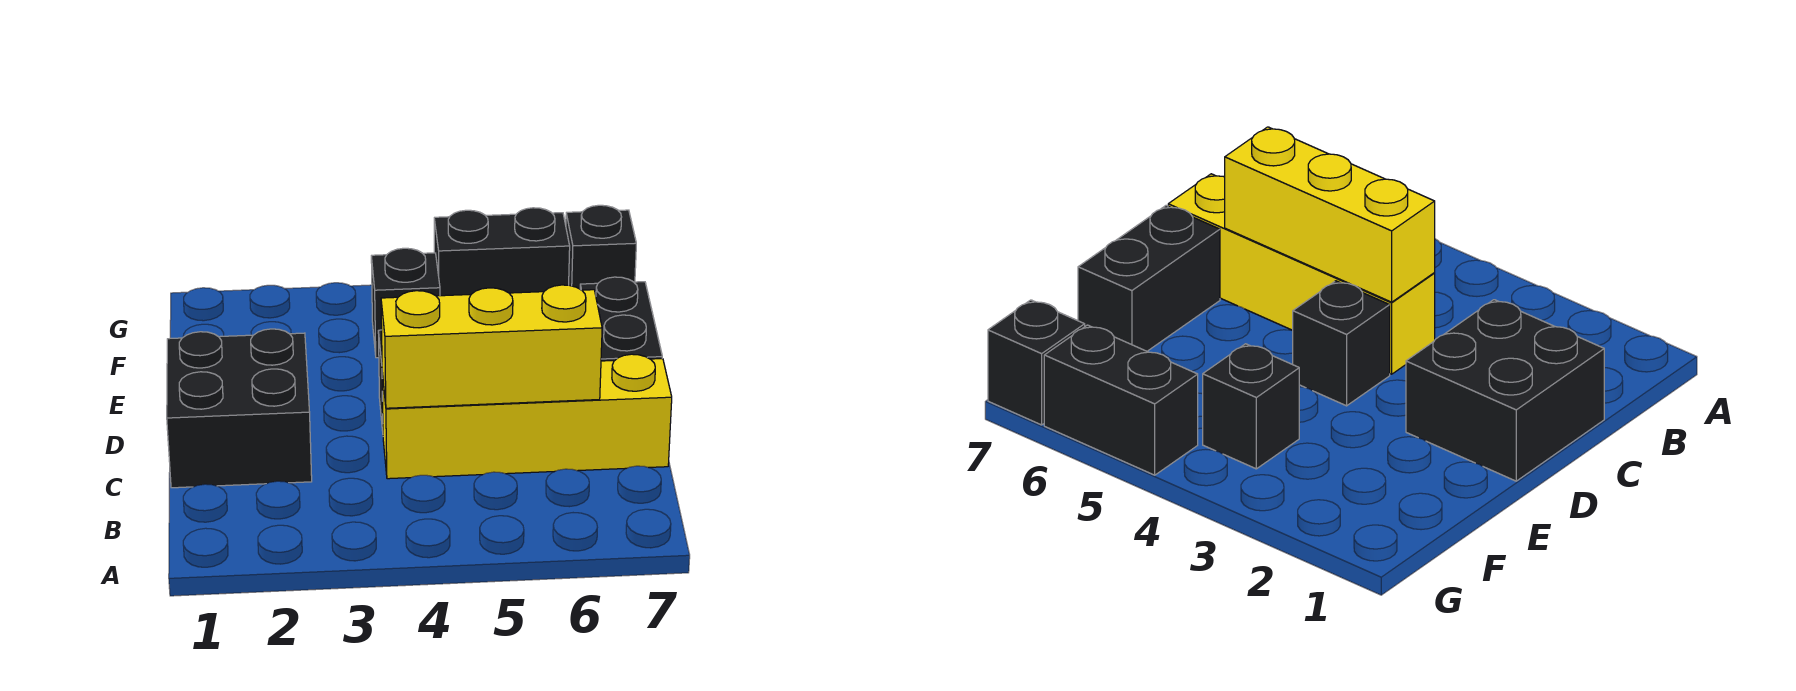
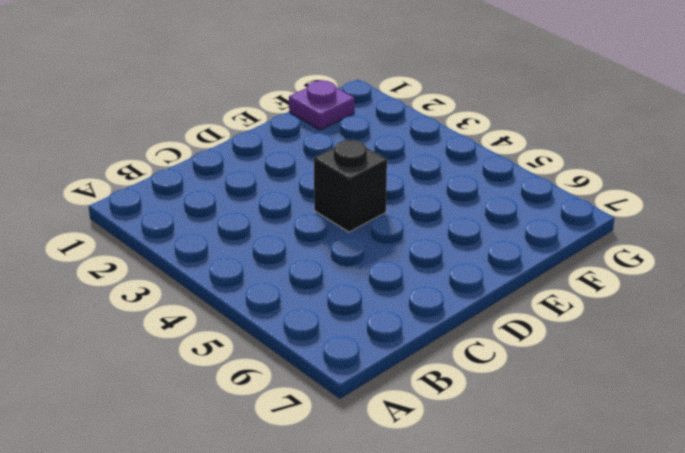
purple 1x1 plate [289,80,354,130] -> none
none -> black 2x2 brick [167,329,312,488]
none -> yellow 1x4 brick [382,354,672,479]

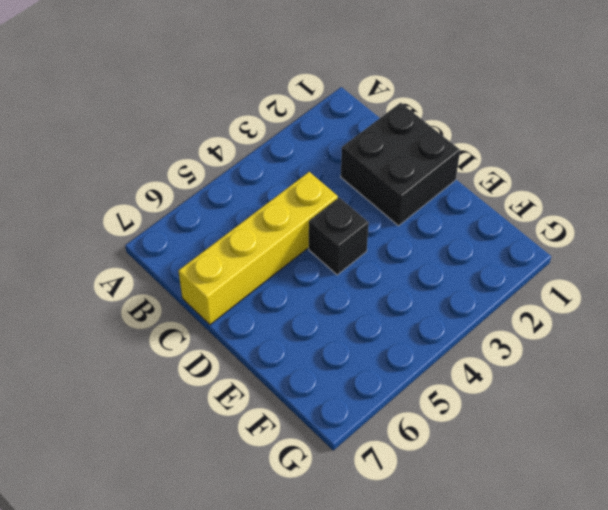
none -> black 1x2 brick [580,277,662,361]
none -> black 1x1 brick [371,248,440,358]

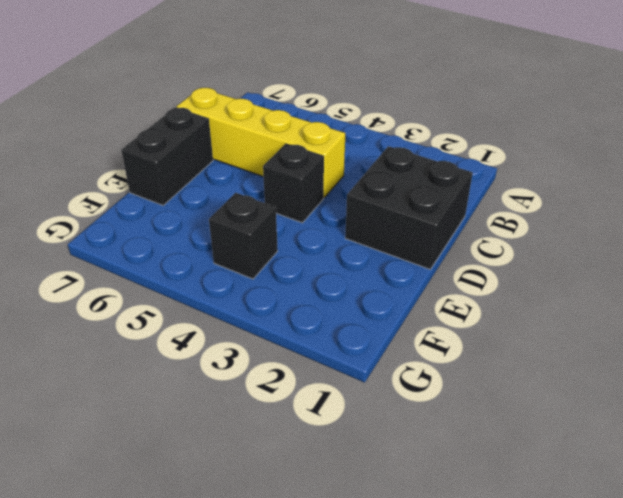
none -> black 1x2 brick [434,208,570,296]
none -> black 1x1 brick [566,205,636,289]

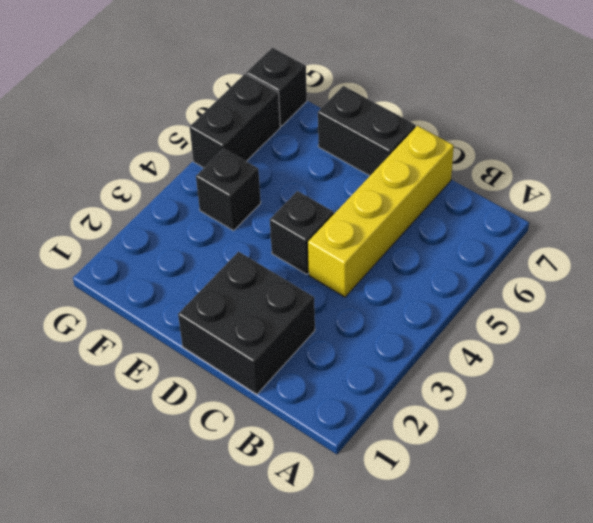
none -> yellow 1x3 brick [381,285,602,408]

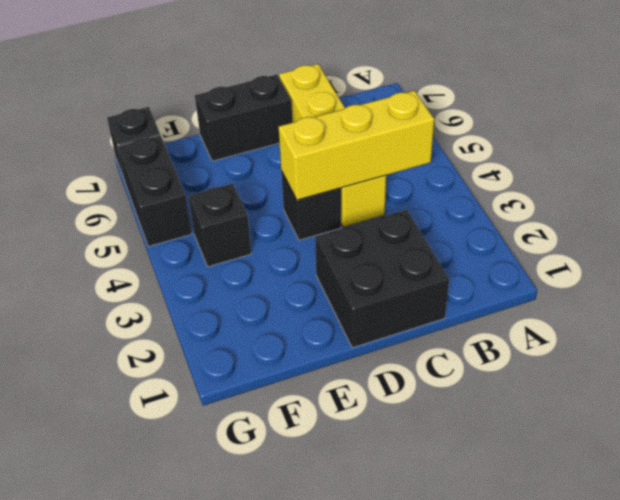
yellow 1x3 brick [279,91,434,200] -> yellow 1x3 brick turned to [381,285,602,408]

